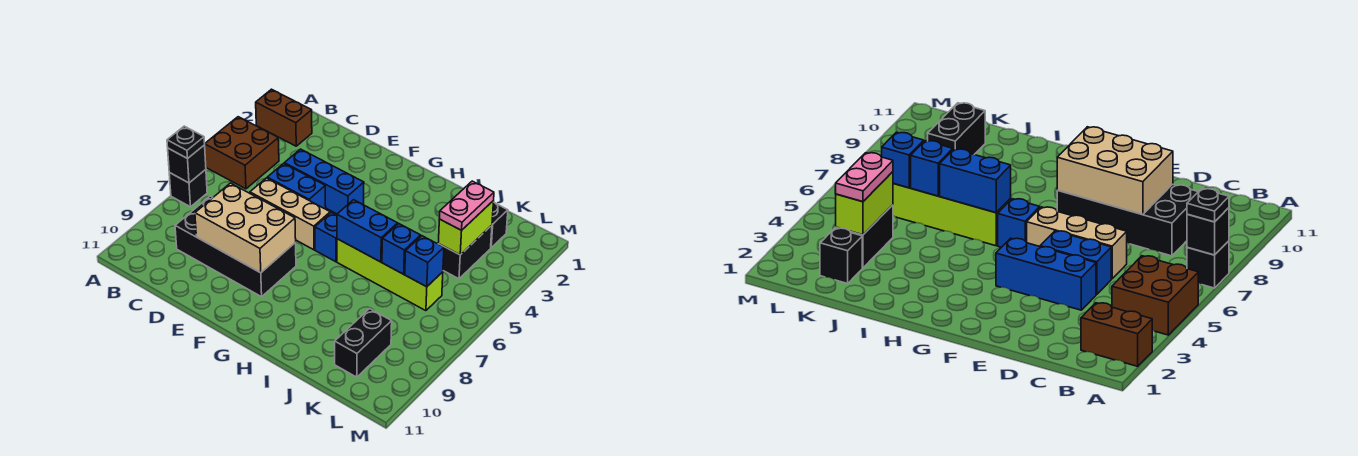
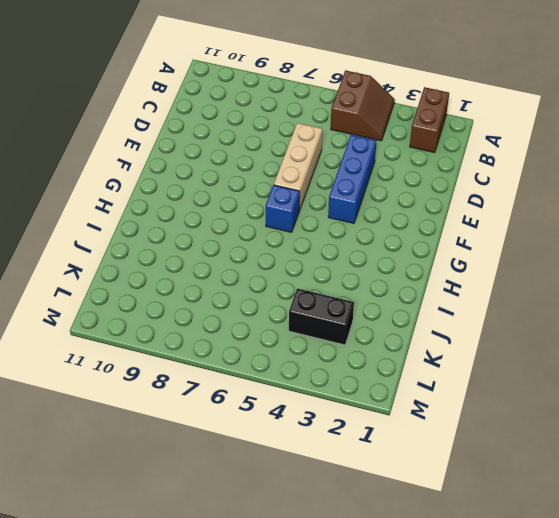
brown 2x2 slope [331,70,395,141] -> brown 2x2 brick [205,117,279,189]
none -> black 1x1 brick [169,170,207,207]
none -> black 2x4 brick [175,196,296,297]
none -> blue 1x2 brick [267,163,326,209]

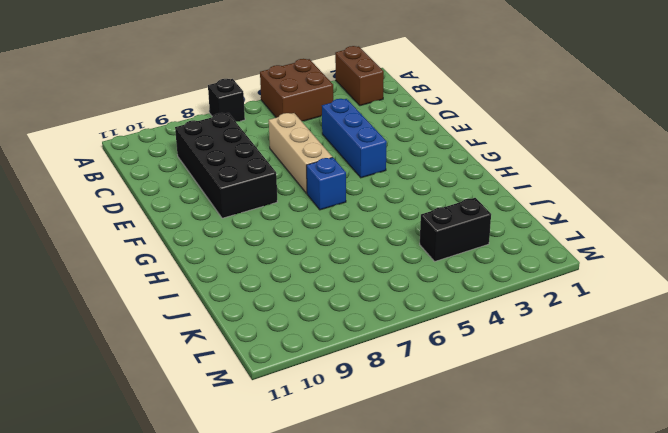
none -> blue 1x2 brick [267,163,326,209]
none -> lime 1x4 brick [337,239,443,311]
none -> black 1x1 brick [491,202,508,248]

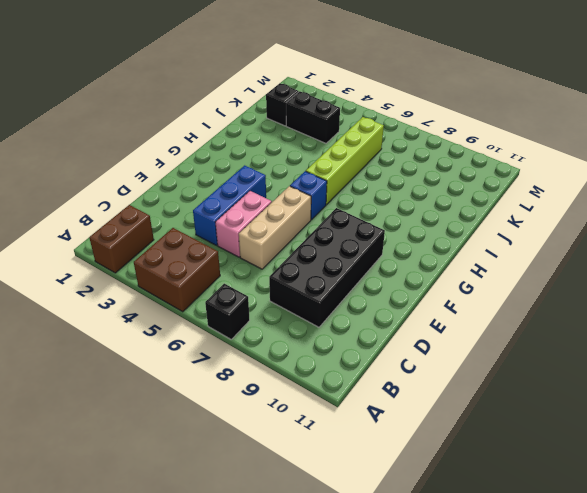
pink 1x2 brick [215,191,272,257] -> blue 1x2 brick [267,163,326,209]
none -> black 1x2 brick [335,309,392,377]
none -> black 1x1 brick [168,145,206,183]
none -> tan 2x3 brick [195,183,296,273]

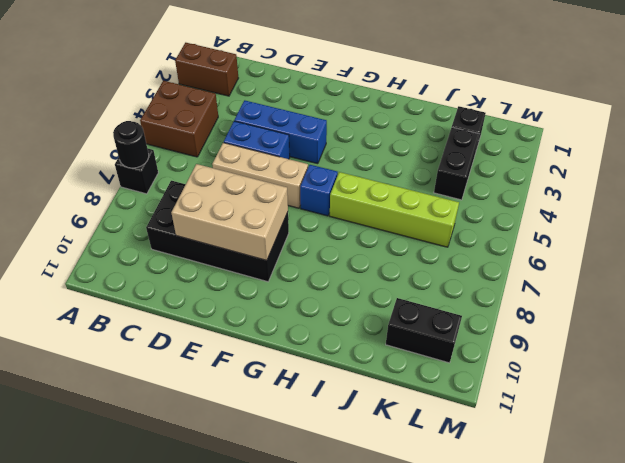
black 1x1 round brick [113,121,149,168] -> black 1x1 brick [168,145,206,183]
black 1x2 brick [386,298,462,363] -> black 1x2 brick turned to [335,309,392,377]
none -> blue 1x2 brick [337,200,398,262]
none -> blue 1x1 brick [382,224,421,274]
none -> lime 1x2 brick [438,201,494,255]

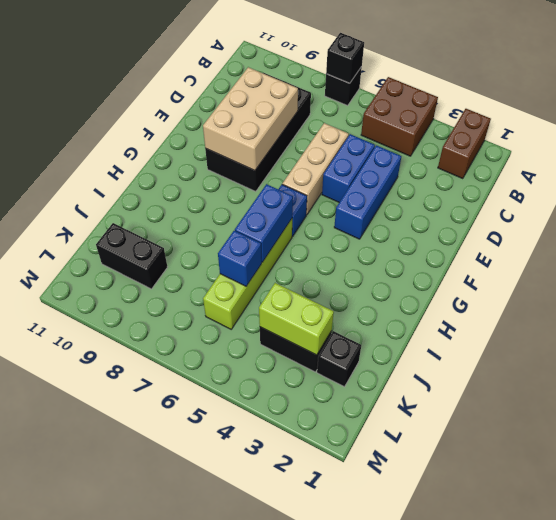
none -> blue 1x1 brick [405,236,444,287]
none -> black 1x1 plate [167,126,205,159]
none -> pink 1x2 plate [439,181,494,230]

